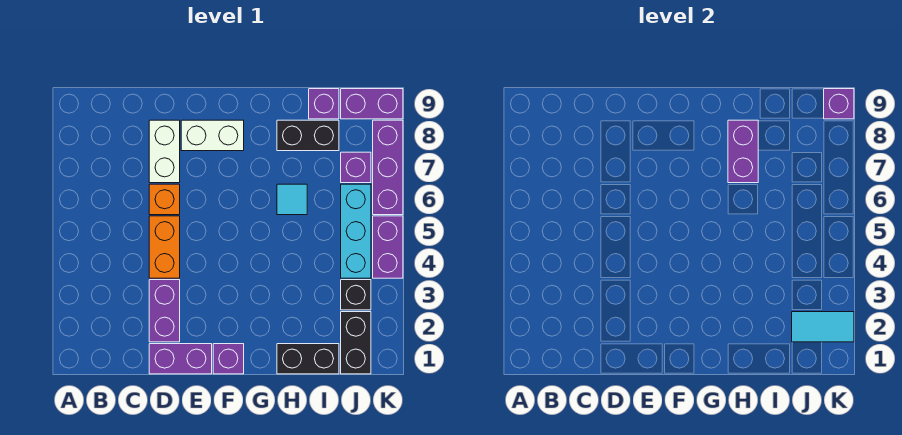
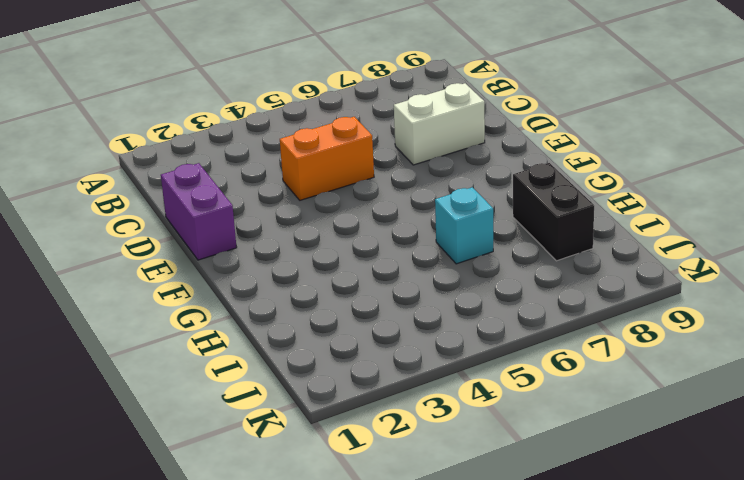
cyan 1x1 brick [435,187,493,264] -> cyan 1x1 tile [277,184,307,215]
none -> purple 1x2 brick [149,280,180,342]
none -> orange 1x1 brick [149,184,180,215]
none -> white 1x2 brick [181,120,244,151]

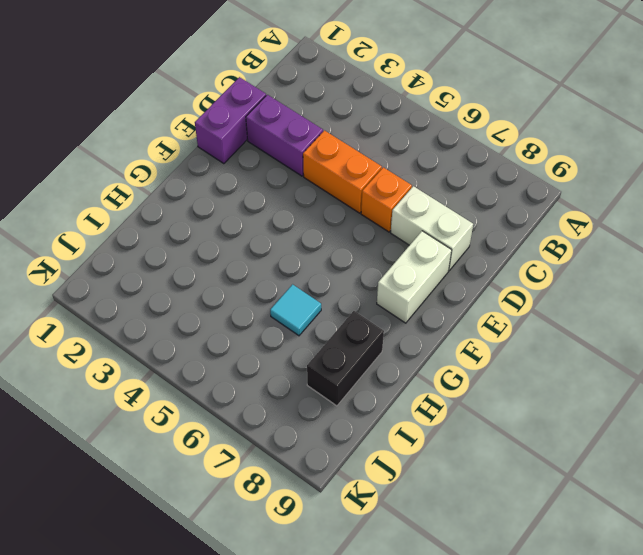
none -> purple 1x1 brick [213,344,244,374]
none -> black 1x2 brick [277,344,339,374]
none -> purple 1x1 brick [309,89,339,119]

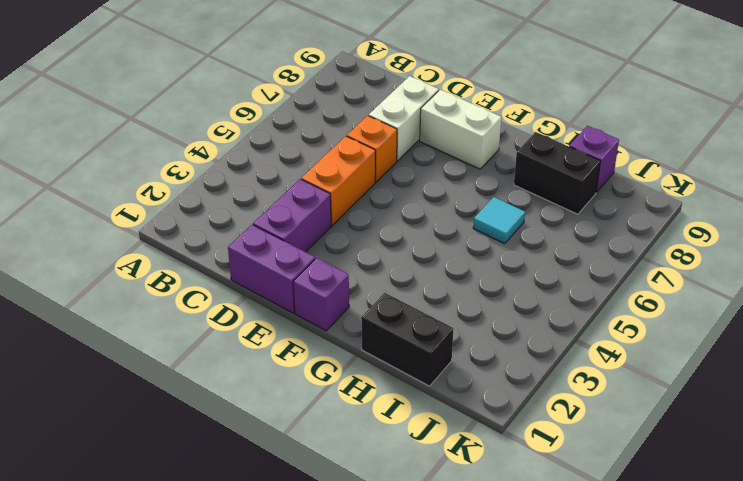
none -> black 1x2 brick [341,312,371,374]
none -> black 1x1 brick [341,280,371,310]
none -> cyan 1x3 brick [341,184,371,278]

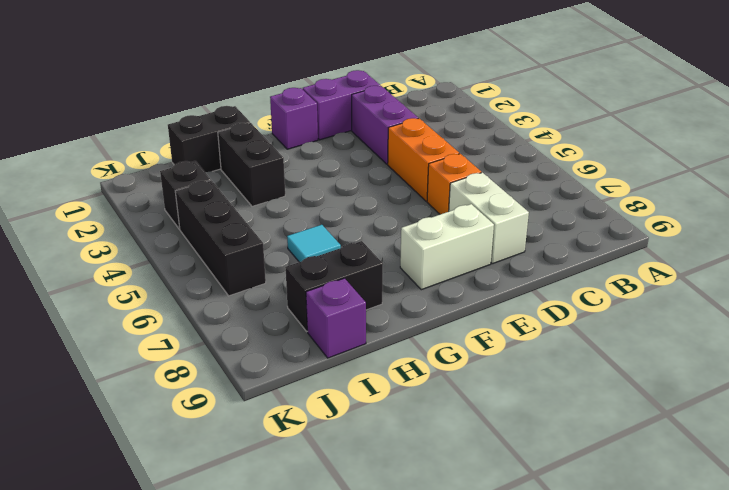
black 1x2 brick [218,123,285,206] -> black 1x2 brick moved to [341,312,371,374]
black 1x3 brick [175,180,266,296] -> cyan 1x3 brick [341,184,371,278]
none -> purple 1x1 brick [341,152,371,183]
none -> purple 1x2 brick [341,89,403,119]
none -> purple 1x2 brick [373,216,403,278]

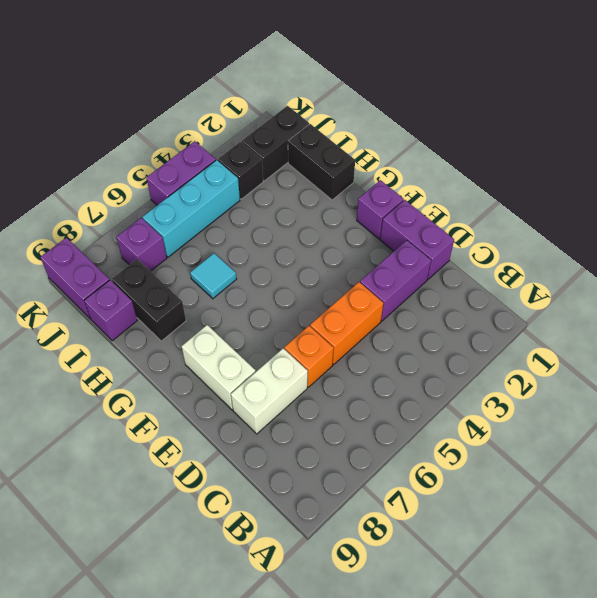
none -> purple 1x3 brick [373,120,403,215]
none -> purple 1x2 brick [728,120,758,183]
none -> cyan 1x2 tile [792,312,854,342]

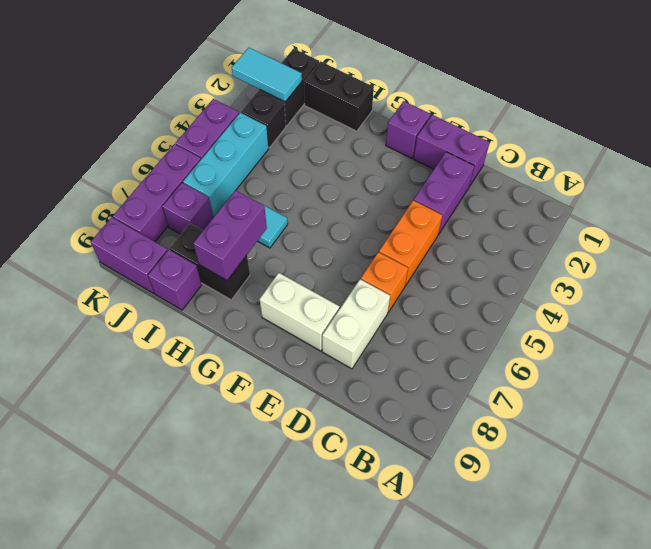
none -> purple 1x1 brick [824,89,854,119]

